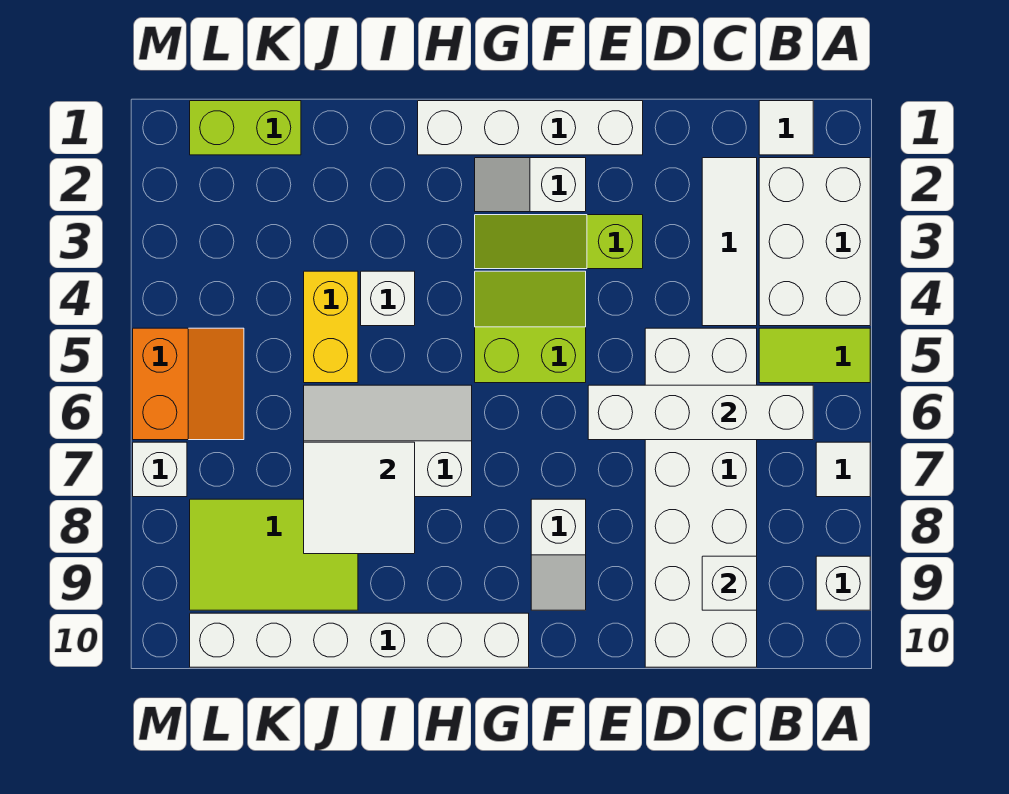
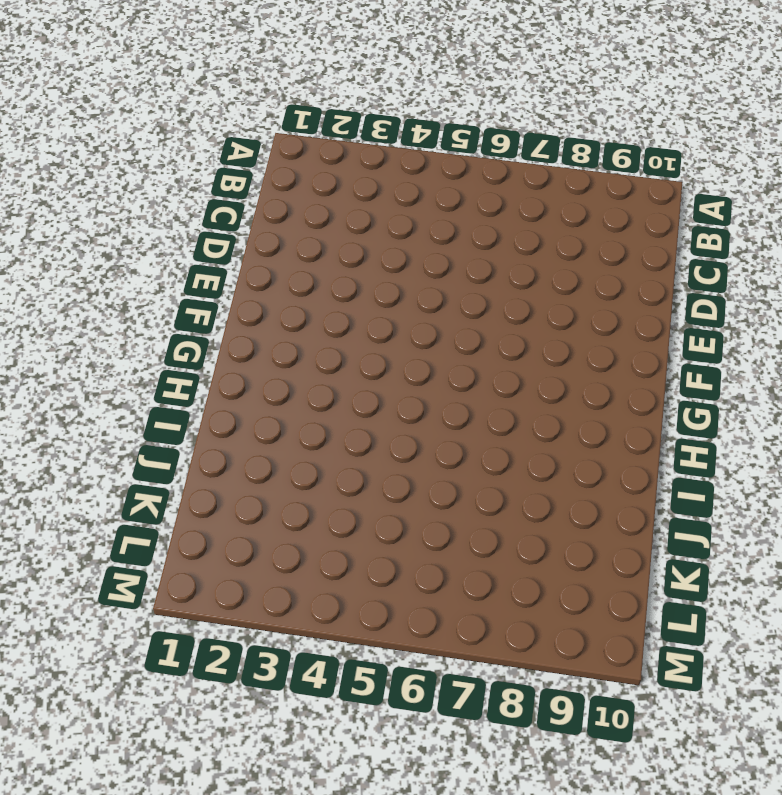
none -> white 2x3 brick [759,158,870,326]
none -> lime 1x2 tile [759,328,870,383]
none -> white 1x1 tile [816,442,870,497]

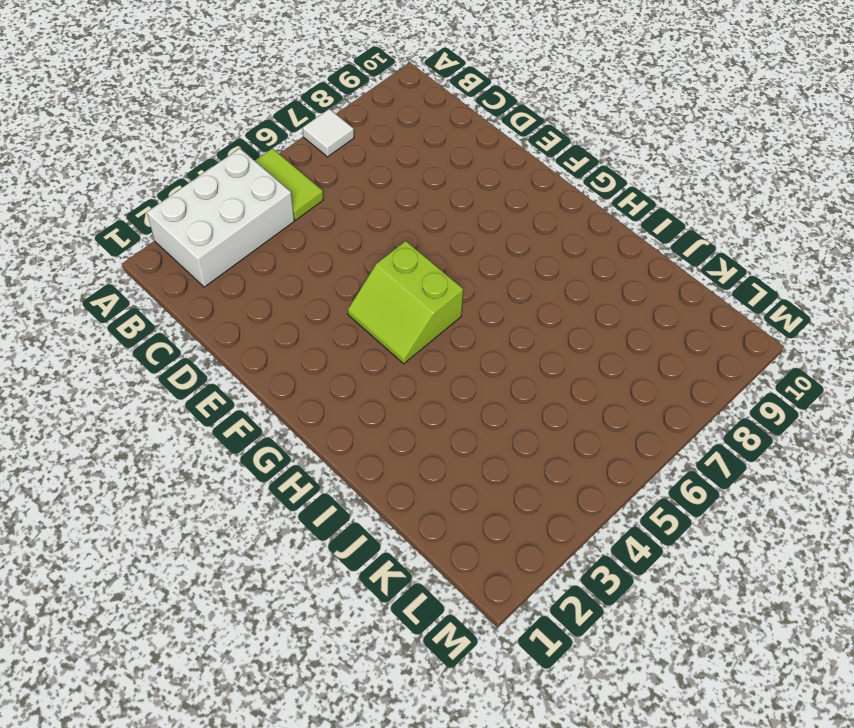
none -> white 1x1 brick [816,556,870,610]
none -> white 1x1 tile [759,101,813,155]
none -> white 1x3 tile [702,158,757,326]

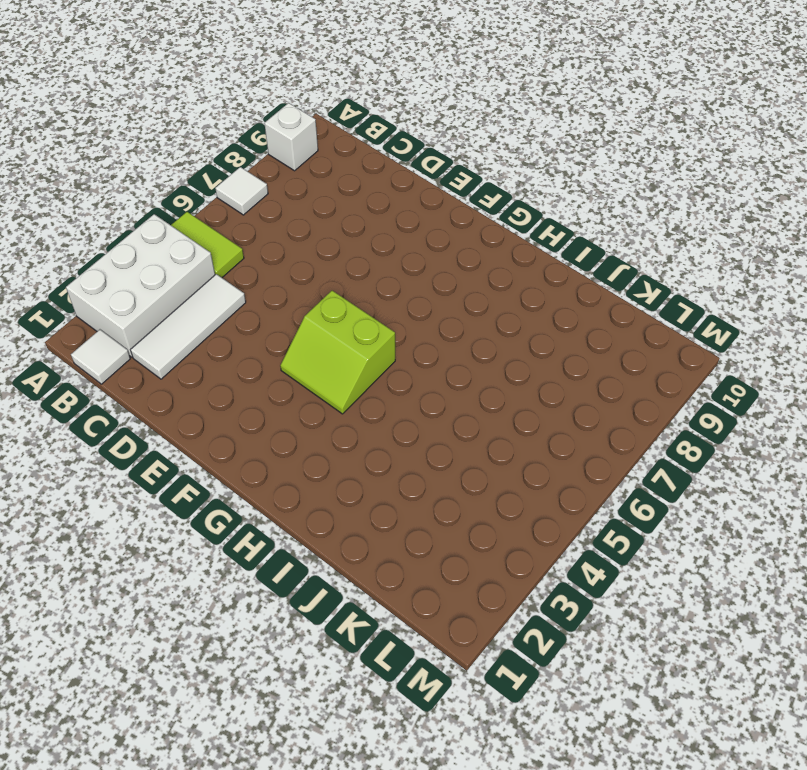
none -> white 2x6 brick [645,328,757,667]
none -> white 1x4 brick [418,101,643,155]
none -> lime 1x3 slope [475,215,643,269]

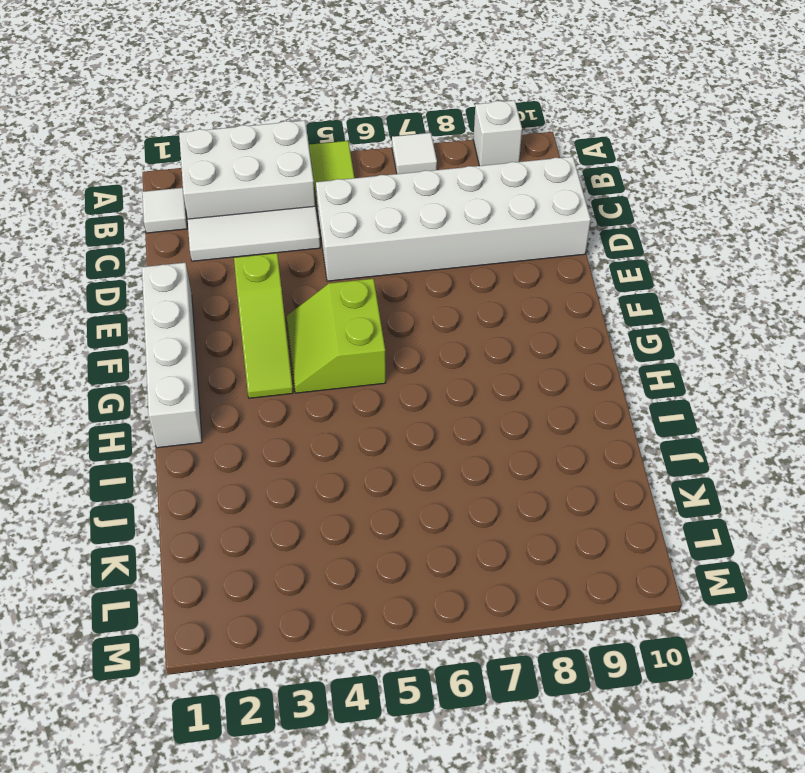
none -> white 1x2 slope [475,158,586,212]
none -> white 1x2 slope [531,499,586,610]
none -> white 1x6 brick [190,613,529,667]

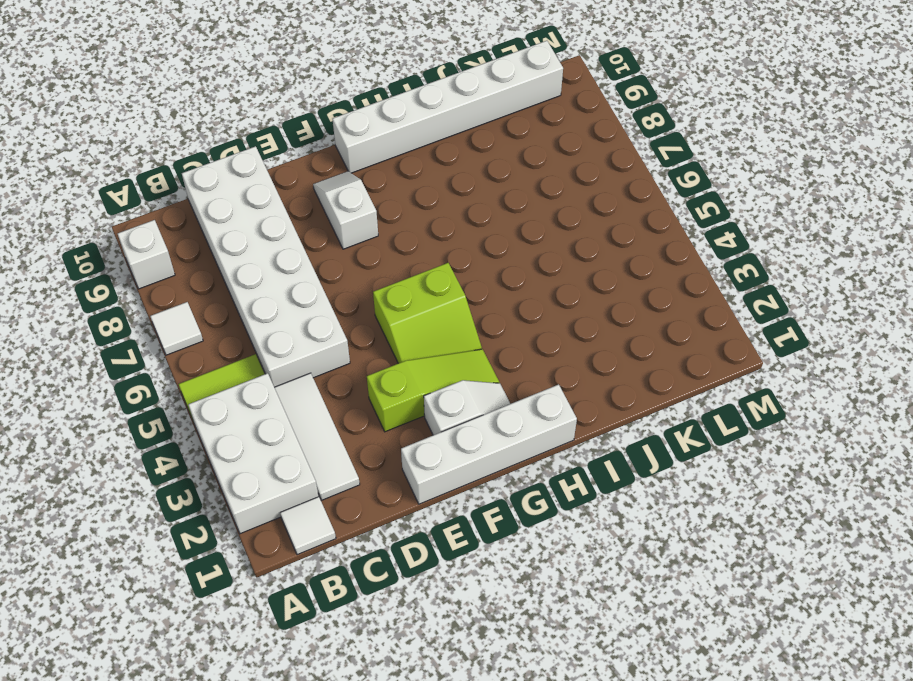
none -> white 2x3 slope [304,385,472,497]
none -> white 1x1 brick [361,271,415,326]
none -> yellow 1x2 brick [304,271,358,383]

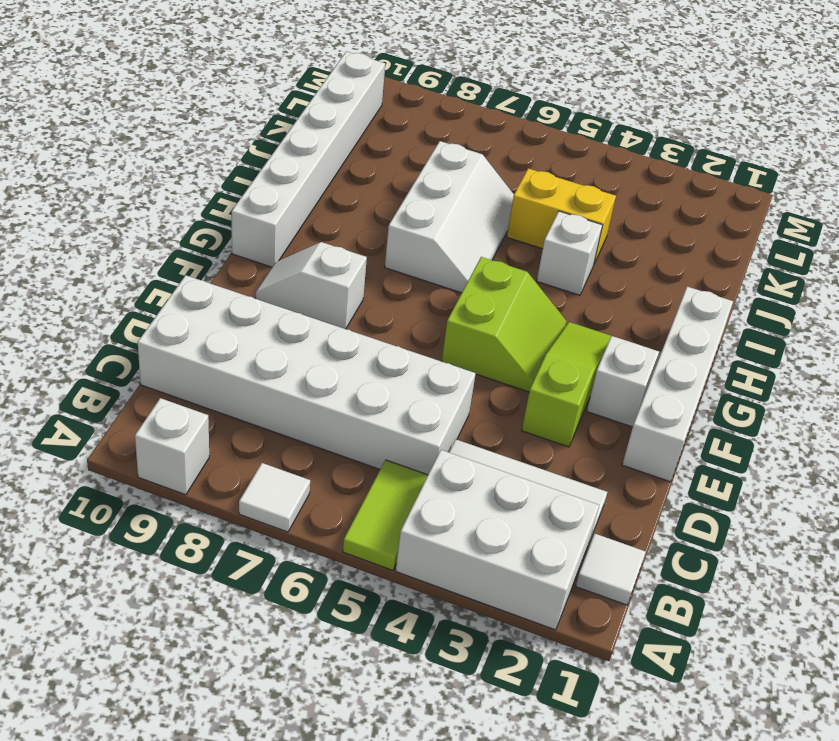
none -> lime 2x3 tile [190,499,358,610]
none -> lime 1x2 brick [190,101,301,155]
none -> orange 2x2 slope [133,328,244,440]

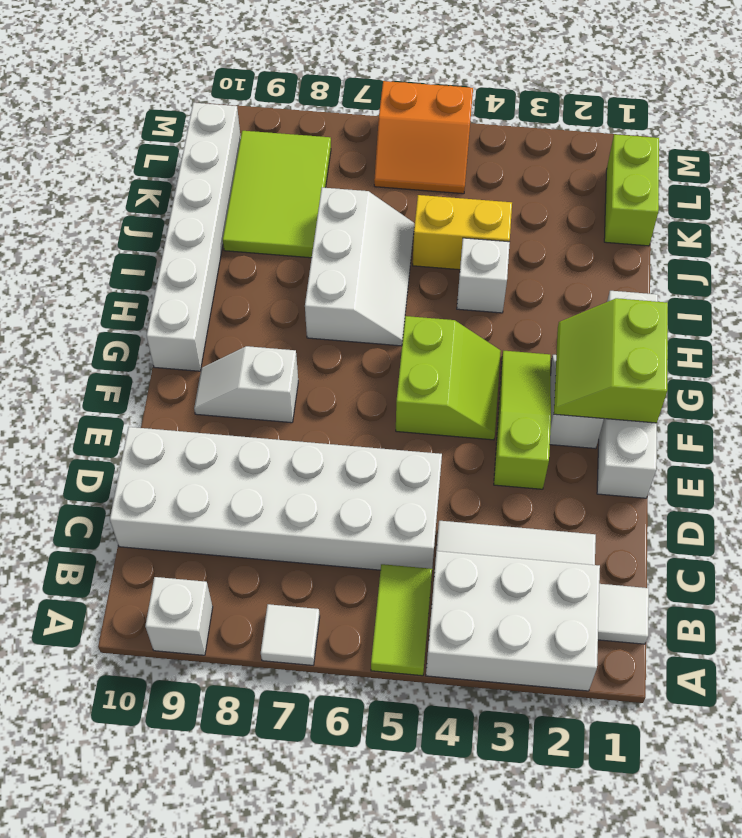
lime 2x2 slope [554,298,668,423] -> none
none -> white 1x1 brick [133,442,187,497]
none -> white 1x4 brick [588,385,813,440]
none -> white 1x1 brick [702,556,757,610]

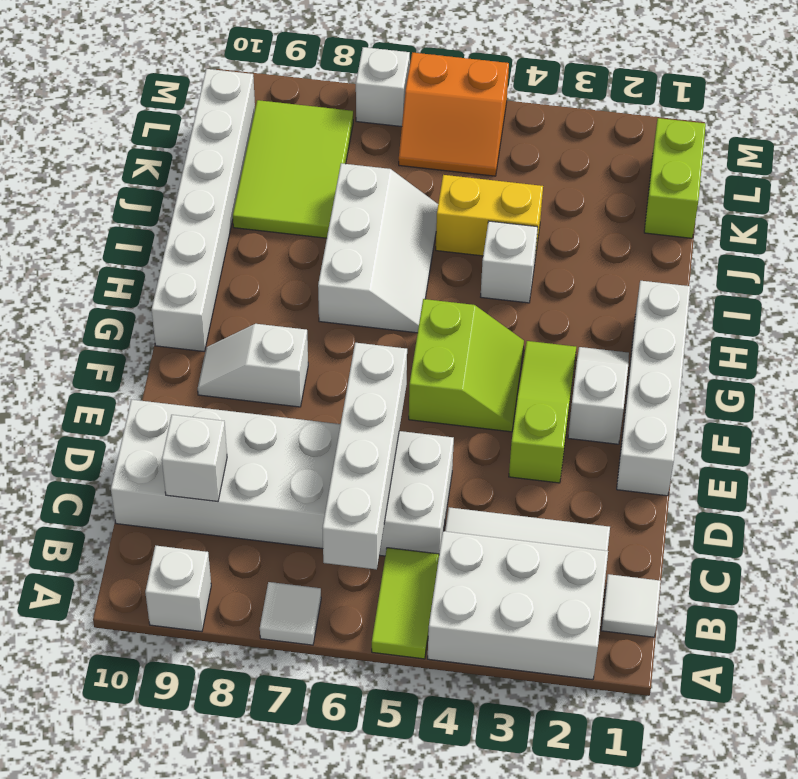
none -> white 2x2 tile [304,442,415,554]

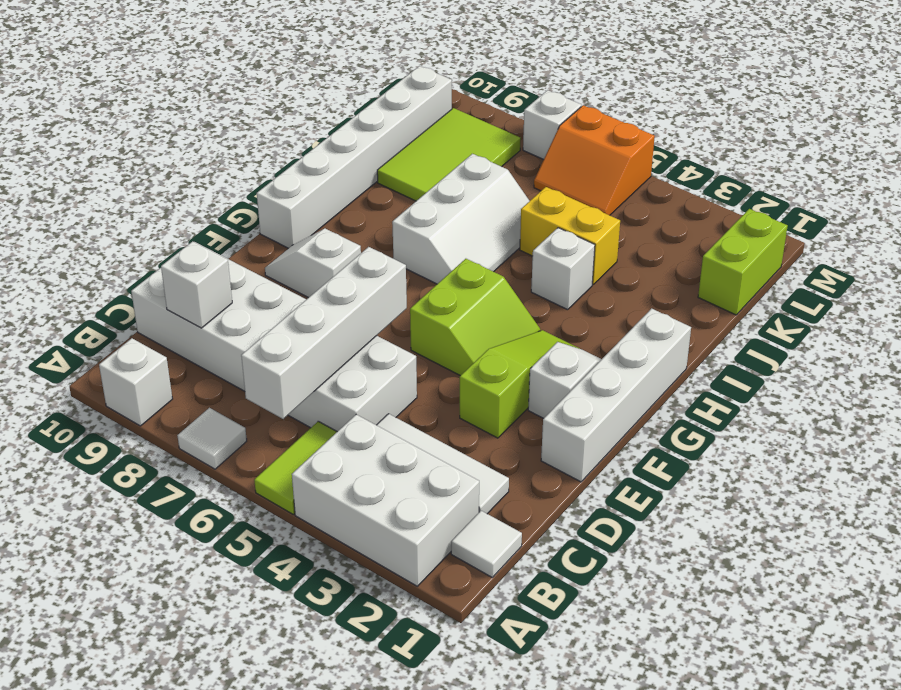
none -> white 2x2 tile [304,442,415,554]

